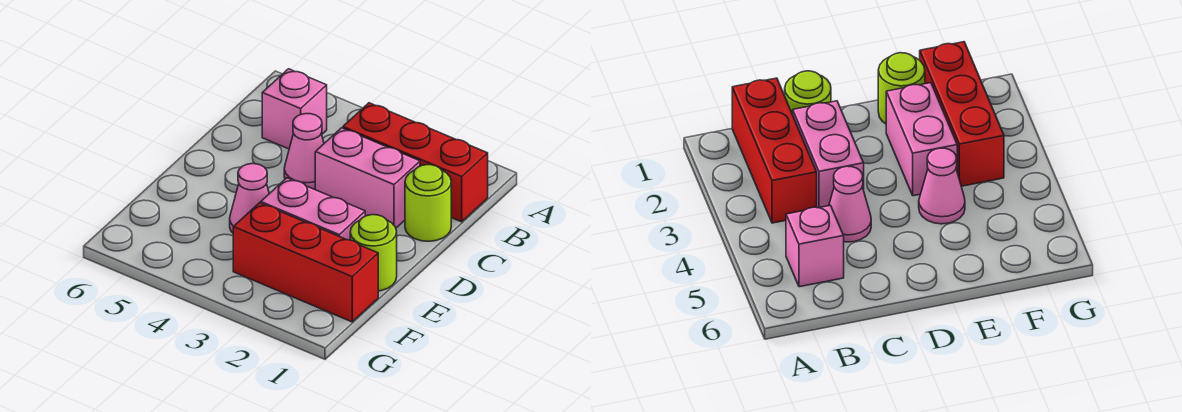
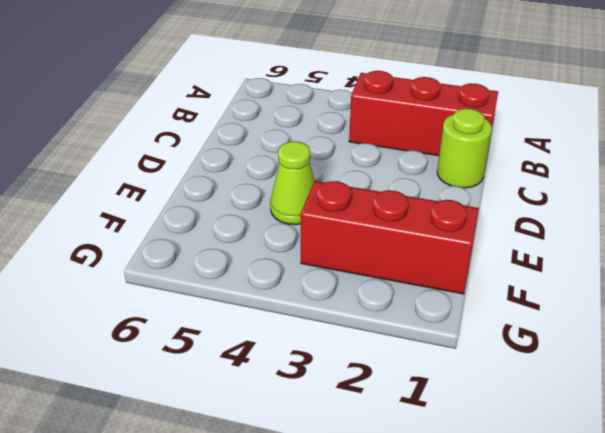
lime 1x1 cone [270,141,314,225] -> pink 1x1 cone [230,164,269,233]
none -> pink 1x1 brick [262,69,327,149]
none -> pink 1x2 brick [315,128,420,228]

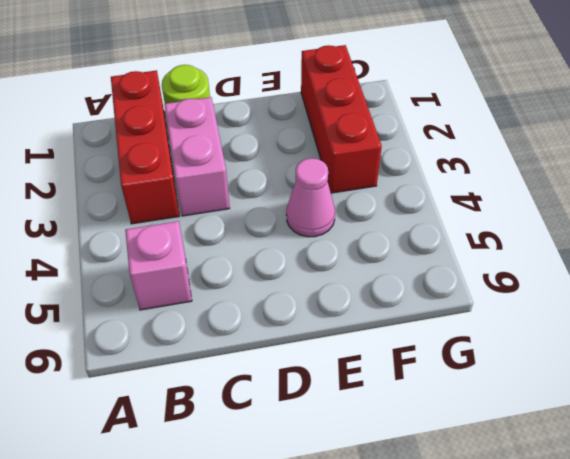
none -> pink 1x1 cone [284,114,324,189]
none -> lime 1x1 round brick [350,215,397,291]

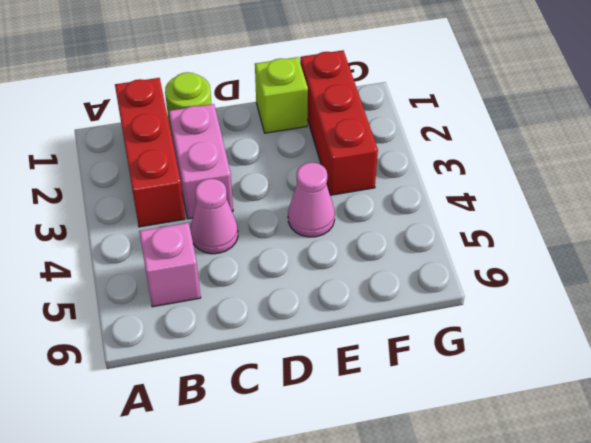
lime 1x1 brick [255,57,308,133] -> lime 1x1 round brick [350,215,397,291]
none -> pink 1x2 brick [261,178,365,240]

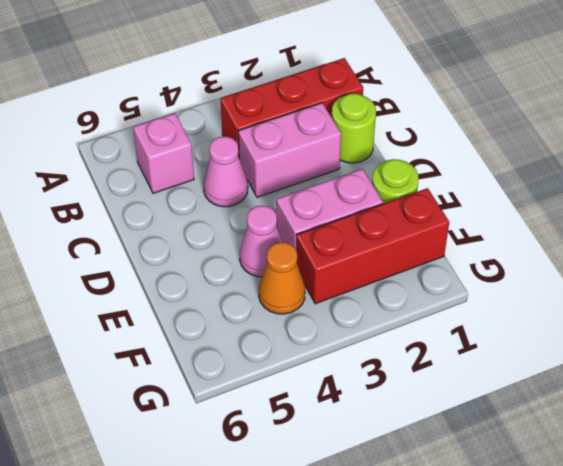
orange 1x1 cone [259,242,305,314] -> none

